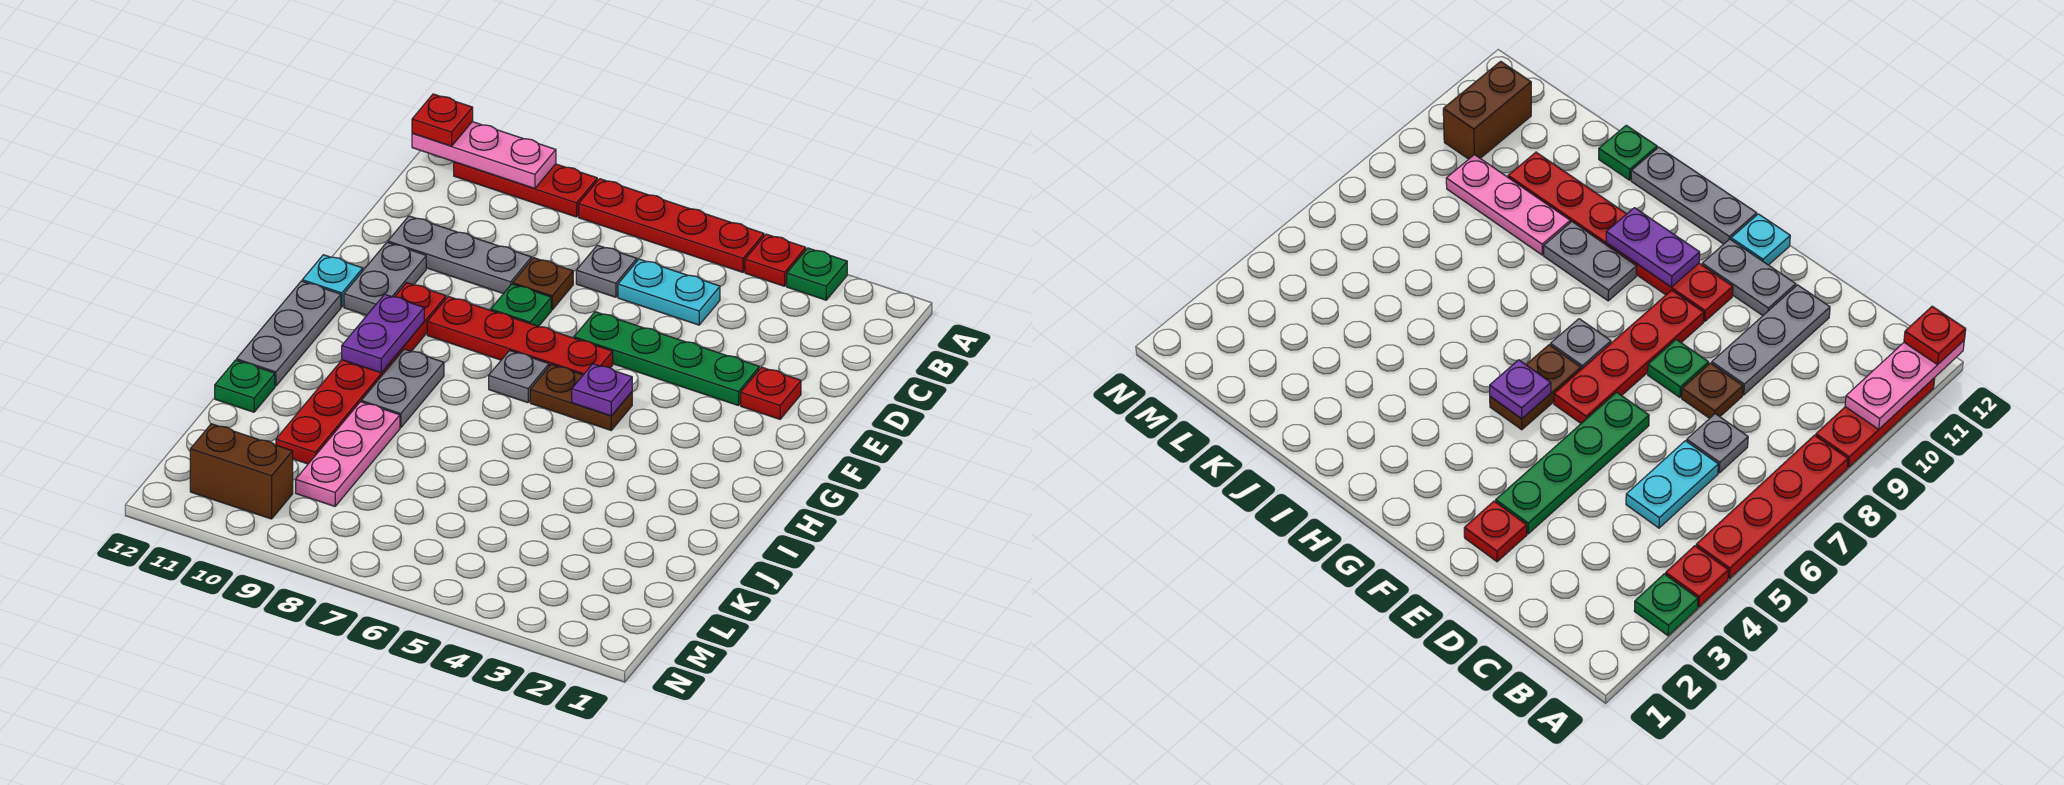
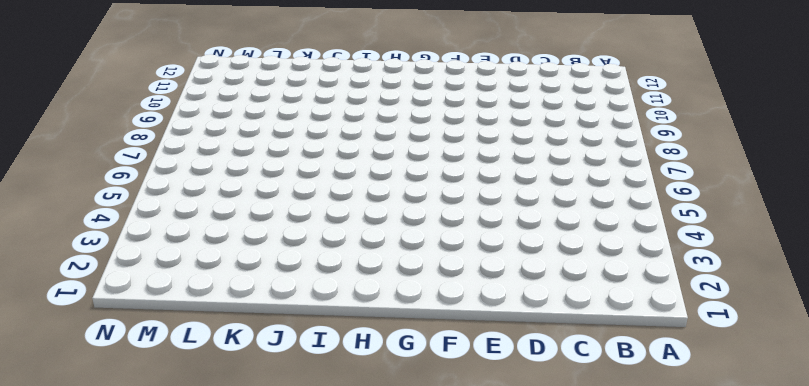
none -> green 1x1 plate [787,248,847,300]
none -> red 1x1 plate [745,234,806,286]
none -> red 1x4 plate [579,179,764,272]

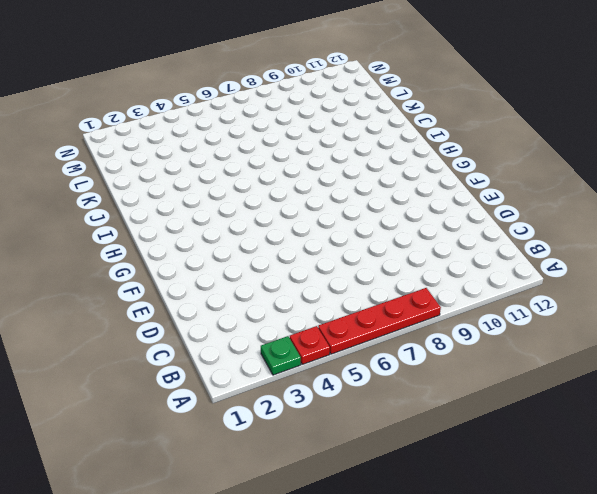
none -> red 1x3 plate [454,162,597,217]
none -> cyan 1x2 plate [618,259,720,325]
none -> grey 1x1 plate [576,245,637,297]

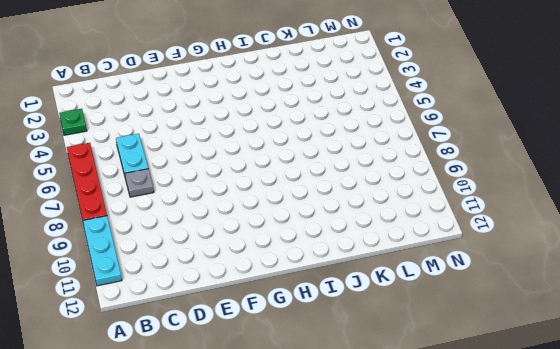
cyan 1x3 plate [83,216,122,286] -> red 1x3 plate [454,162,597,217]
none -> red 1x1 plate [745,234,806,286]
none -> brown 1x1 plate [513,258,573,310]
none -> grey 1x3 plate [388,216,532,294]

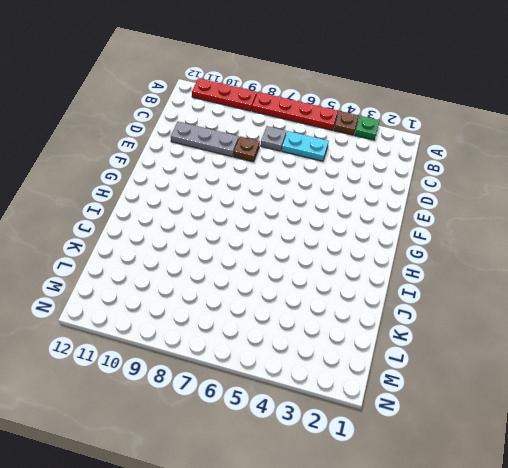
brown 1x1 plate [334,111,359,135] -> red 1x1 plate [745,234,806,286]
none -> red 1x1 plate [741,367,801,419]
none -> green 1x4 plate [574,312,759,406]
none -> green 1x1 plate [491,284,551,326]

